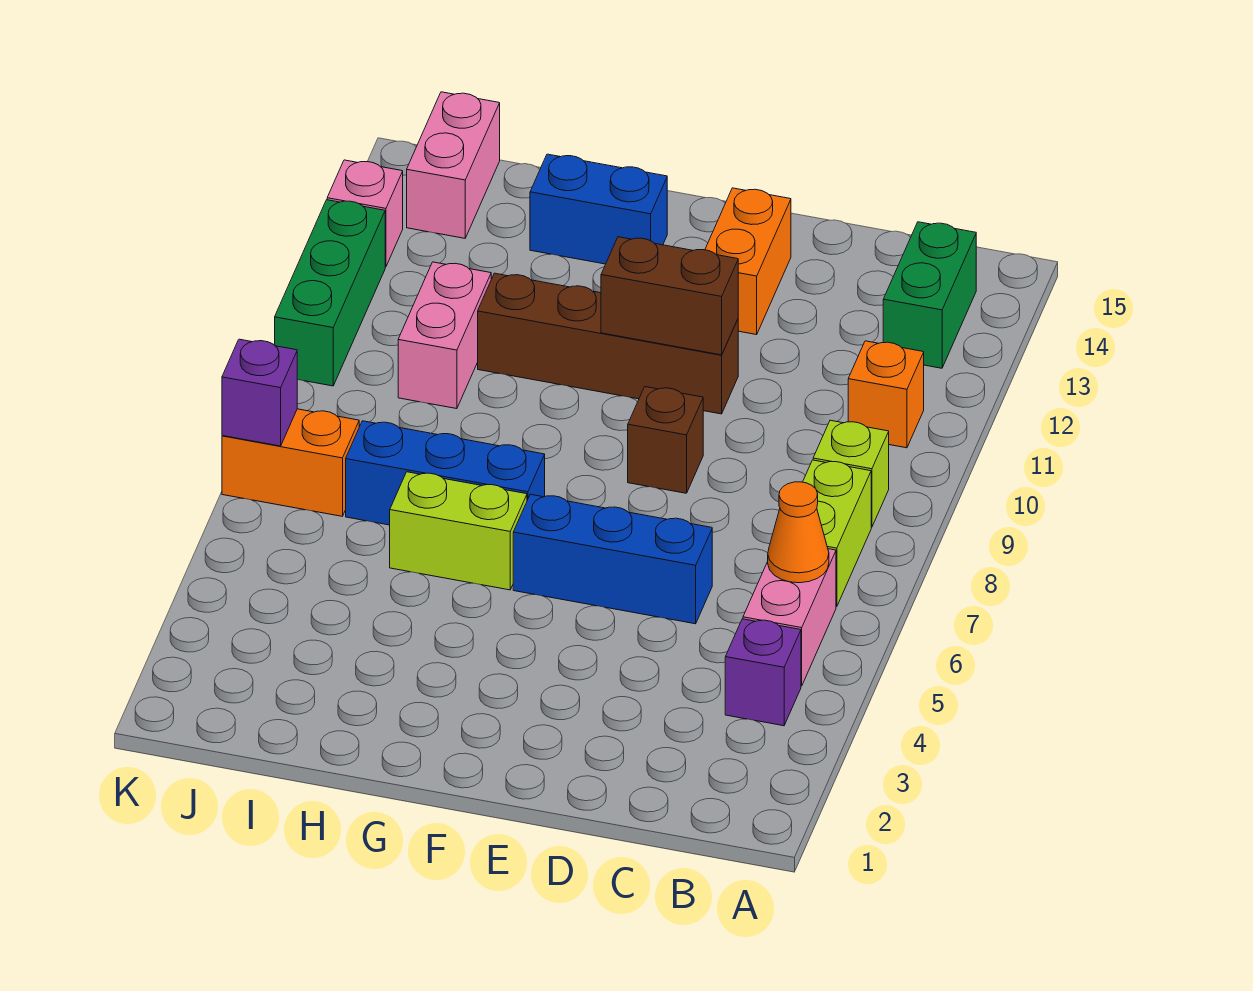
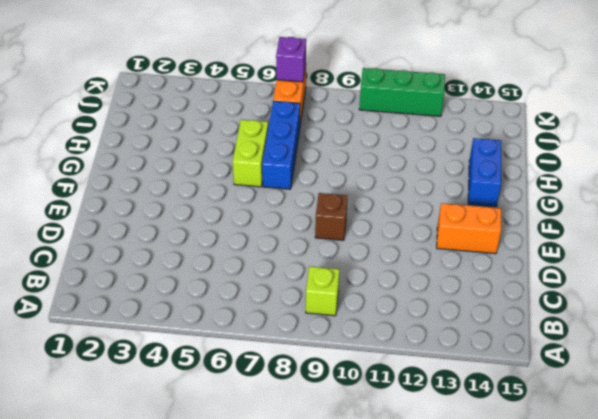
none -> purple 1x1 brick [725,619,801,726]
none -> pink 1x2 brick [743,549,836,686]
none -> lime 1x2 brick [803,460,871,607]

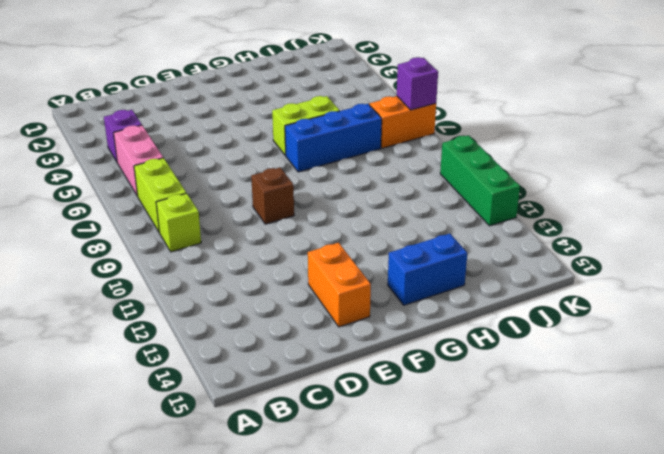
none -> orange 1x1 brick [848,341,924,448]
none -> green 1x2 brick [883,222,976,368]
none -> blue 1x3 brick [513,494,712,624]

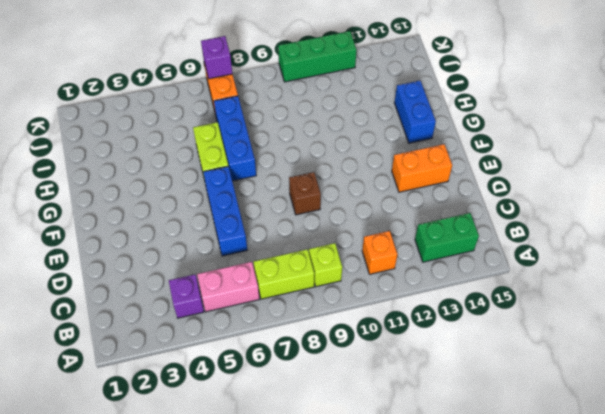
none -> brown 1x4 brick [478,273,738,414]
none -> pink 1x2 brick [398,262,491,409]
none -> pink 1x2 brick [407,92,500,238]

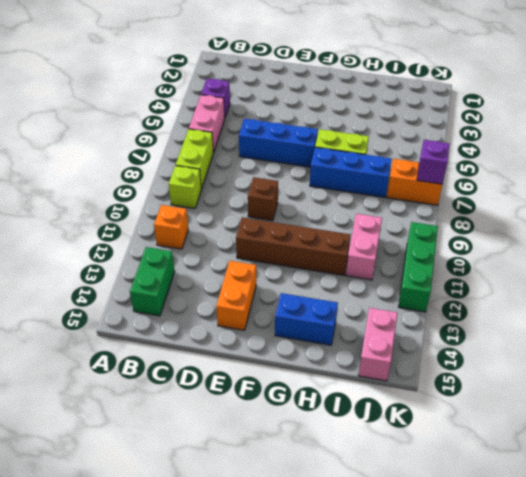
none -> pink 1x1 brick [327,160,403,267]
none -> orange 1x1 cone [768,482,829,583]
none -> brown 1x2 brick [601,237,738,355]

